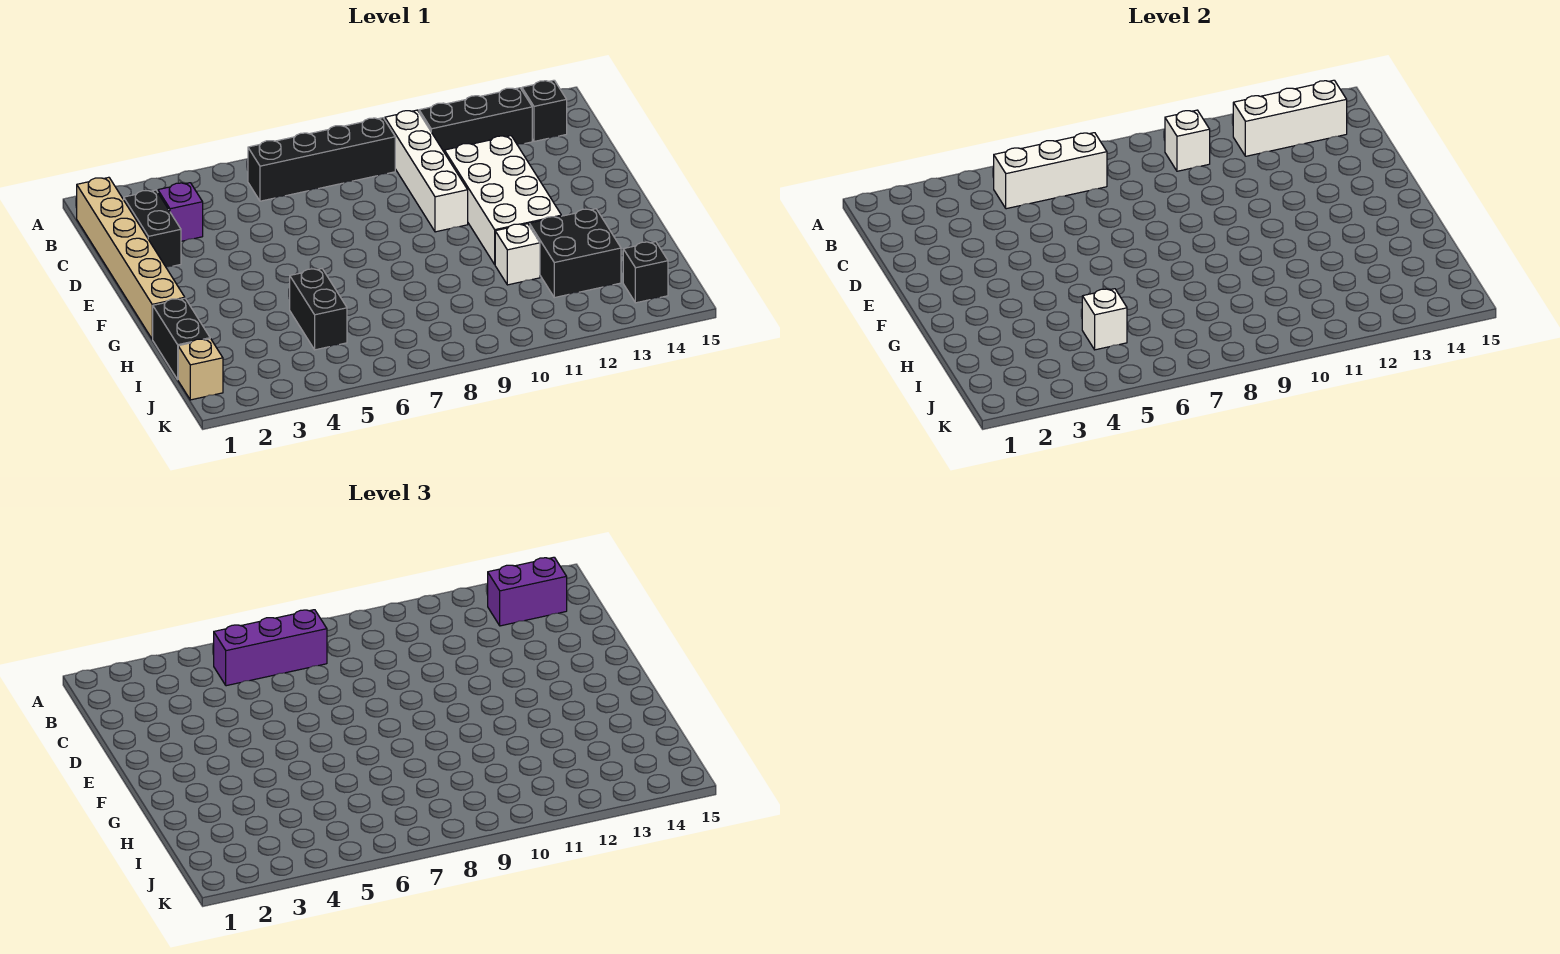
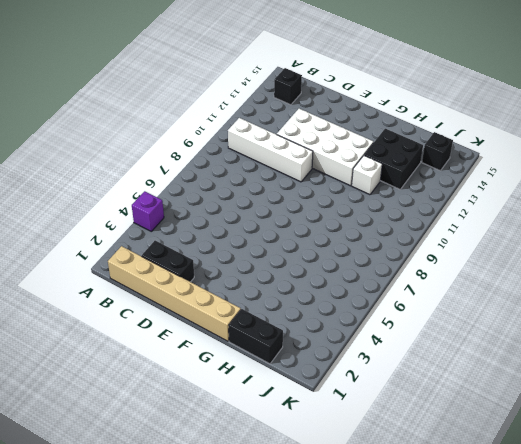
purple 1x1 brick [132,191,164,231] -> purple 1x1 brick moved to [158,183,203,241]
none -> black 1x4 brick [248,118,395,201]
none -> black 1x3 brick [419,88,532,153]
none -> black 1x2 brick [290,269,347,350]

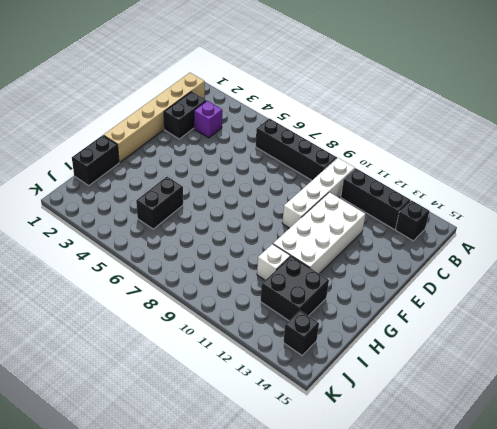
none -> tan 1x1 brick [178,339,223,400]
none -> white 1x3 brick [994,133,1107,209]
none -> white 1x1 brick [1165,110,1210,171]

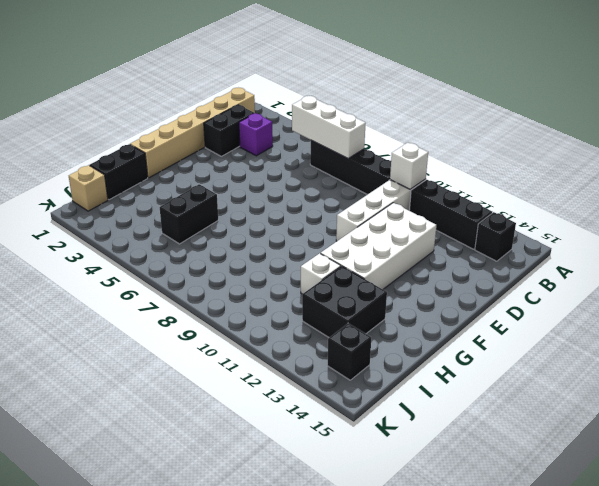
none -> white 1x3 brick [1233,80,1347,156]
none -> white 1x1 brick [1082,289,1127,350]
none -> purple 1x3 brick [214,610,327,686]

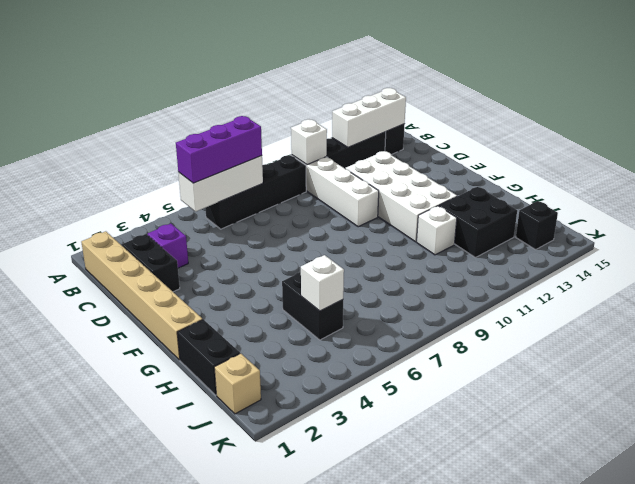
none -> purple 1x2 brick [488,557,567,626]

